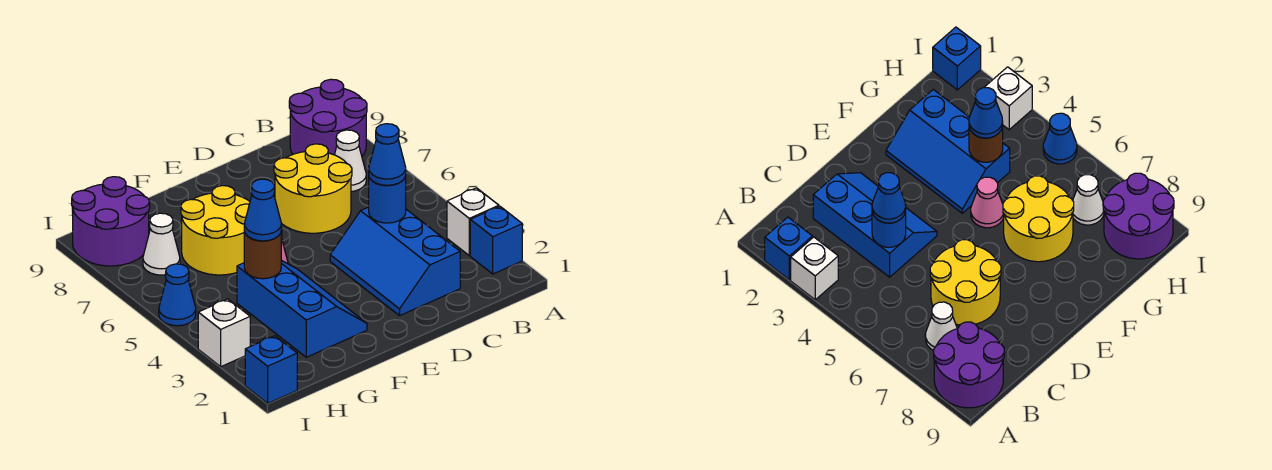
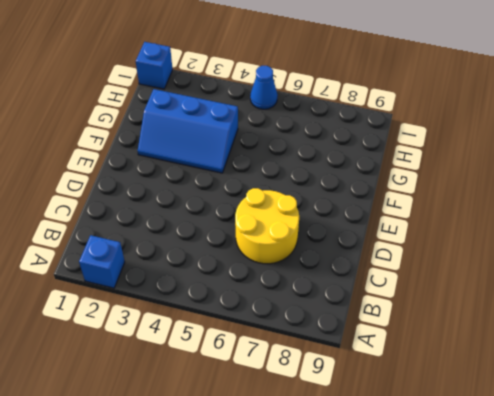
none -> white 1x1 brick [447,188,499,256]
none -> purple 2x2 round brick [289,79,367,156]
none -> white 1x1 cone [335,130,366,191]

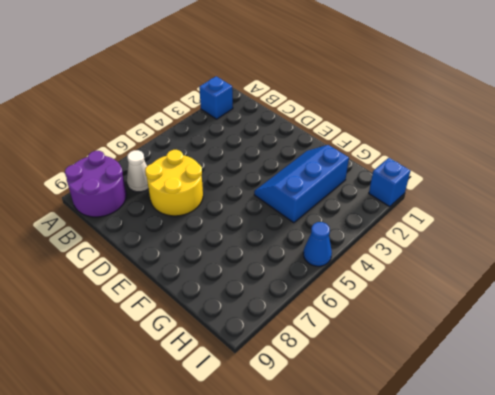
none -> white 1x1 brick [447,188,499,256]
none -> blue 2x3 slope [330,207,460,316]
none -> pink 1x1 cone [971,177,1004,228]

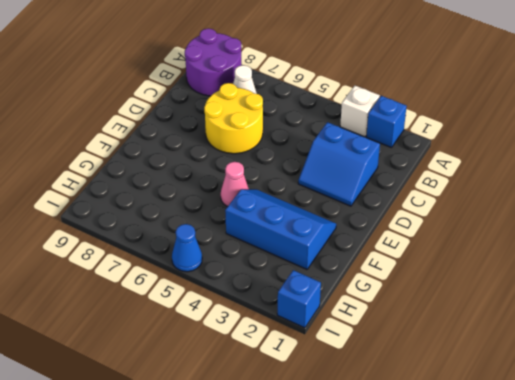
blue 2x2 slope [298,122,380,206] -> blue 2x3 slope [330,207,460,316]
none -> yellow 2x2 round brick [181,186,250,275]
none -> white 1x1 cone [143,213,180,275]
none -> purple 2x2 round brick [72,177,150,266]

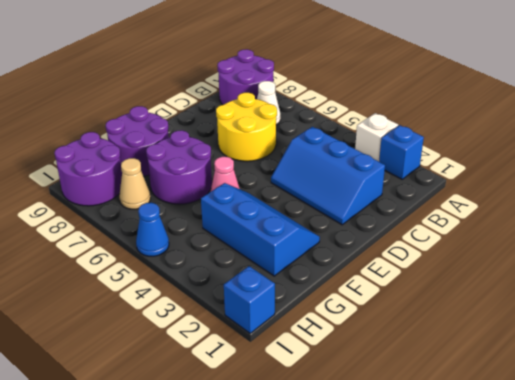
purple 2x2 round brick [146,130,212,204] -> yellow 2x2 round brick [181,186,250,275]
purple 2x2 round brick [106,106,169,176] -> none
tan 1x1 cone [119,158,150,209] -> white 1x1 cone [143,213,180,275]
none -> white 1x1 brick [198,299,250,367]
none -> blue 1x1 round brick [369,176,406,223]
none -> brown 1x1 round brick [244,231,281,279]

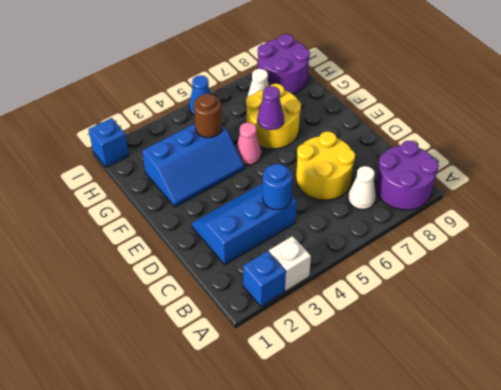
purple 1x1 cone [257,86,284,130] -> none
none -> white 1x1 brick [198,299,250,367]
none -> blue 1x1 cone [369,124,406,185]
none -> blue 1x1 cone [244,179,281,241]

